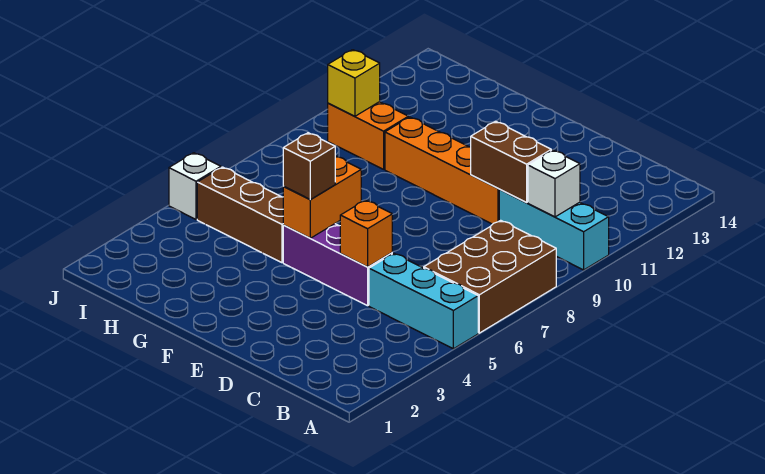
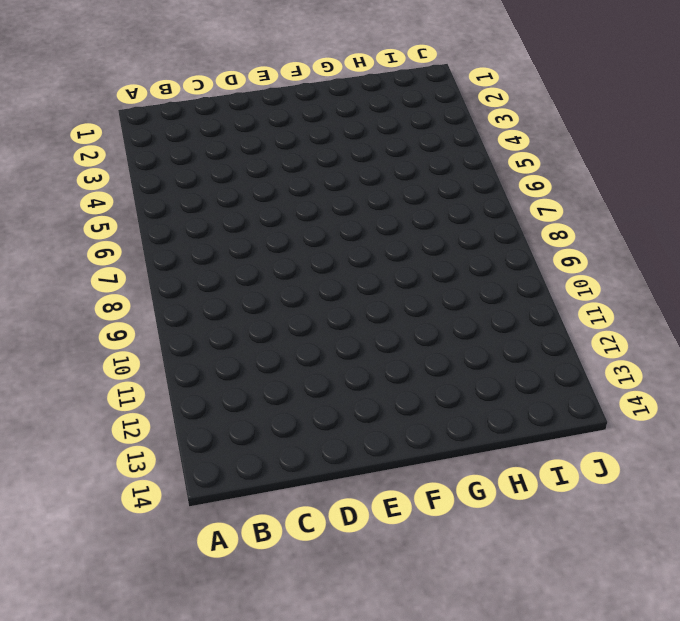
none -> cyan 1x3 brick [369,253,478,349]
none -> brown 2x3 brick [424,220,556,333]
none -> cyan 1x3 brick [499,190,609,270]

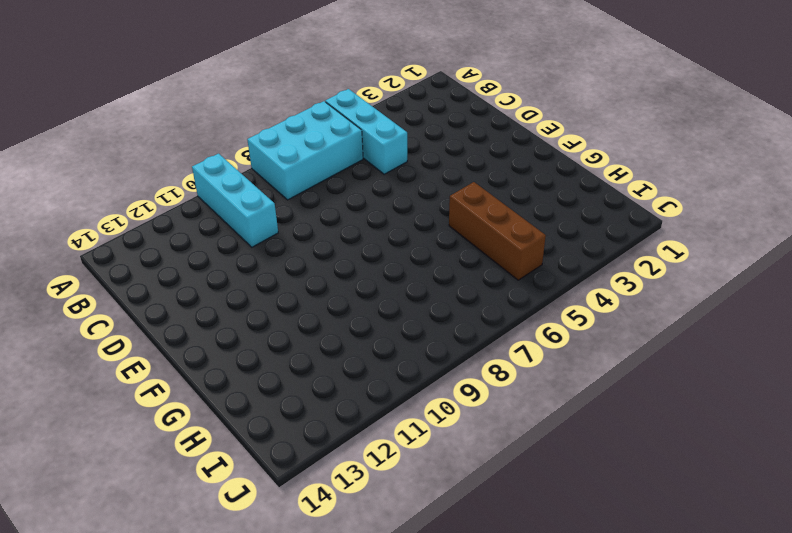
cyan 2x3 brick [247,101,363,200] -> brown 2x3 brick [424,220,556,333]
none -> purple 1x3 brick [283,224,392,306]
none -> orange 1x4 brick [385,117,500,224]
none -> orange 1x2 brick [328,102,408,169]

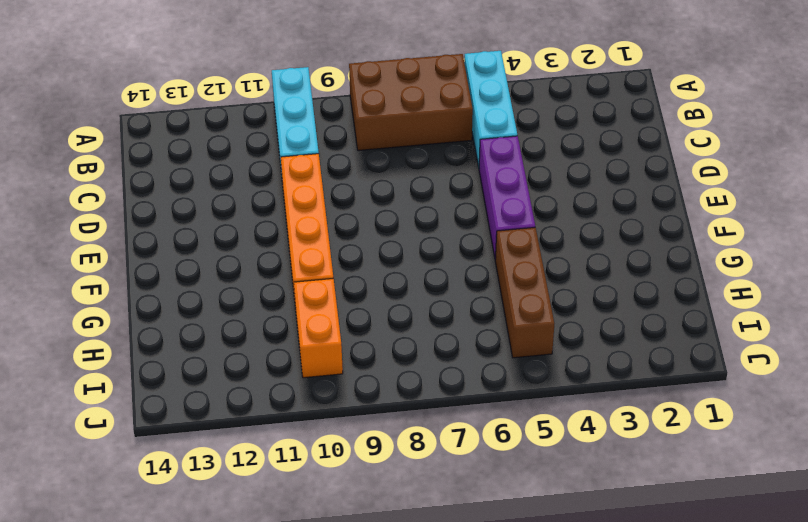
none -> white 1x1 brick [169,153,221,219]
none -> white 1x1 brick [528,150,580,217]
none -> brown 1x2 brick [471,121,551,202]

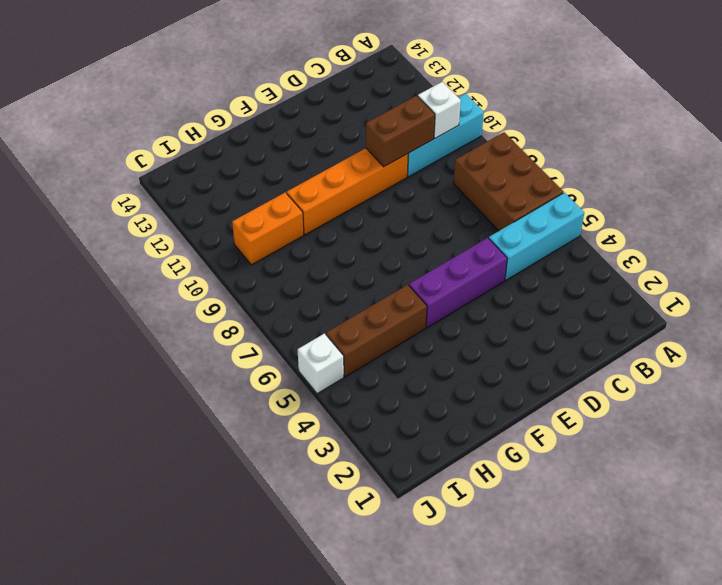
none -> orange 1x1 brick [340,200,392,267]
none -> orange 1x2 brick [283,156,361,238]
none -> yellow 1x1 brick [328,50,380,116]

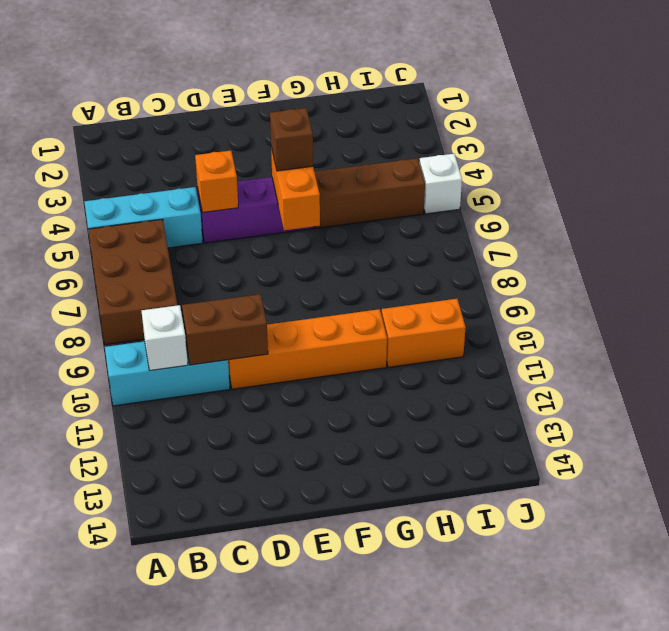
none -> yellow 1x1 brick [328,50,380,116]

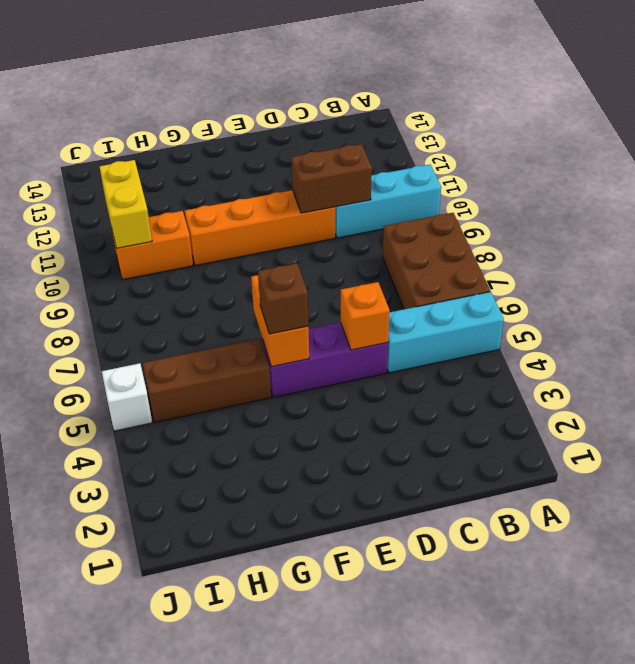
yellow 1x2 brick [100,160,152,248] -> yellow 1x1 brick [328,50,380,116]
none -> white 1x1 brick [528,150,580,217]

